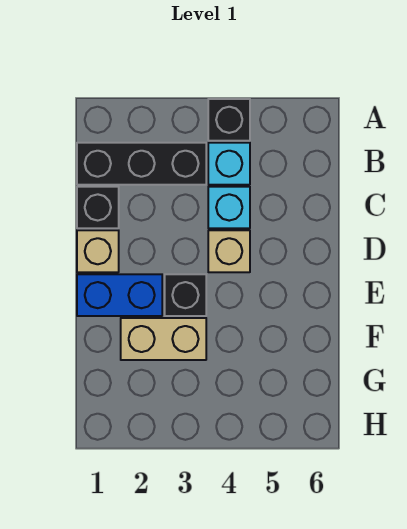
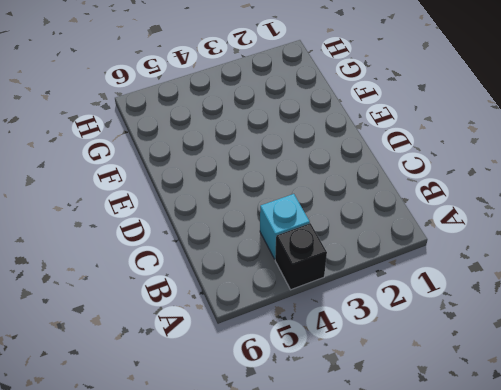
none -> black 1x3 brick [77,143,206,185]
none -> black 1x1 brick [77,187,119,228]

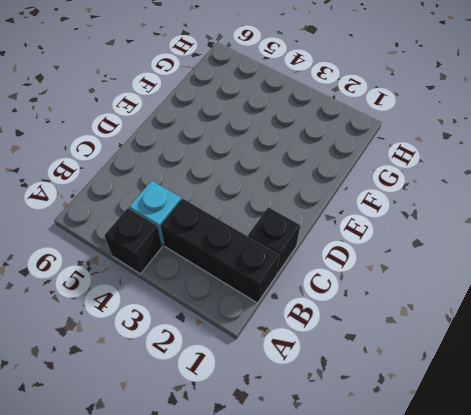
none -> cyan 1x1 brick [208,187,250,228]
none -> tan 1x1 brick [77,230,119,272]

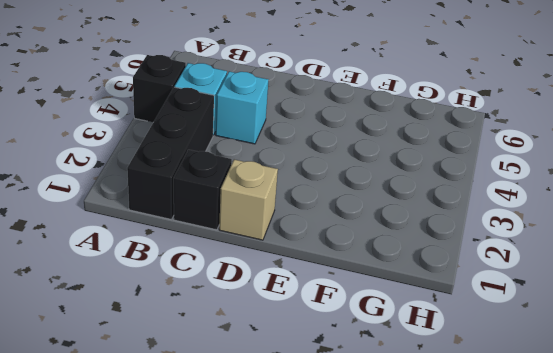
none -> tan 1x1 brick [208,230,250,272]
none -> blue 1x2 brick [77,274,162,316]

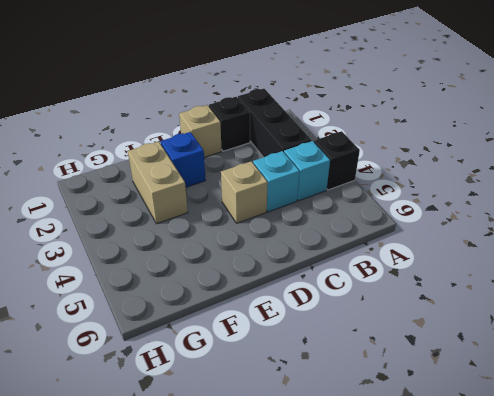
blue 1x1 brick [161,132,206,187] -> blue 1x2 brick [77,274,162,316]
none -> black 1x1 brick [165,274,206,316]

